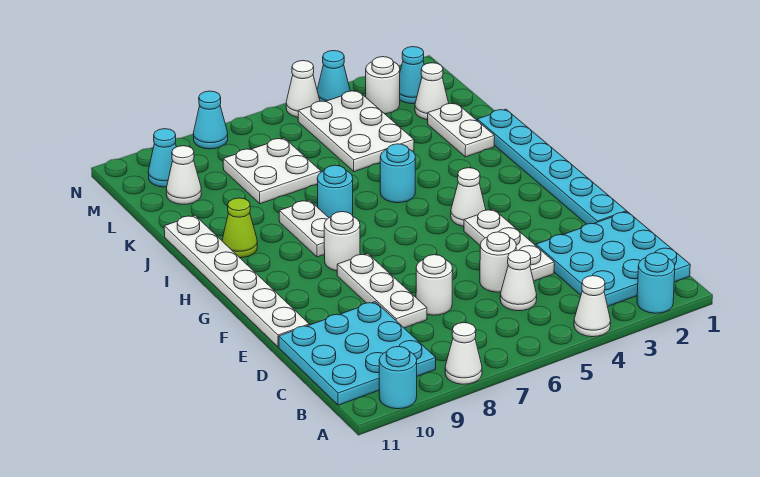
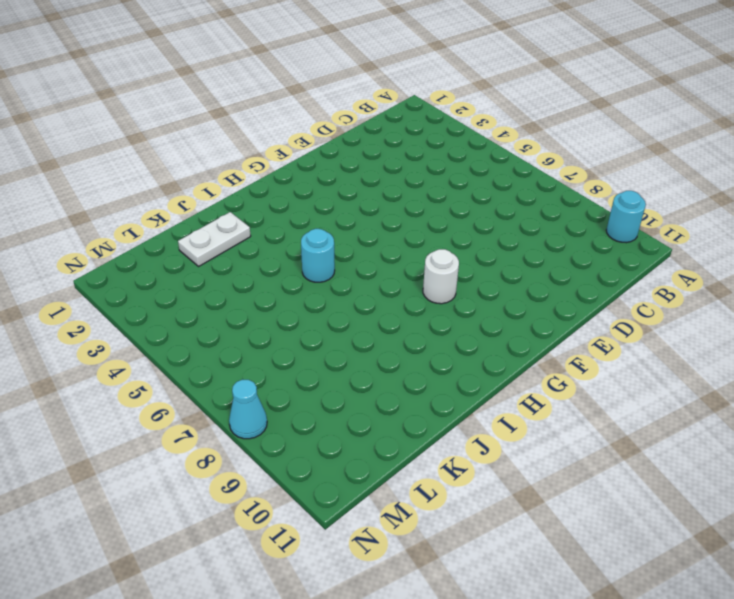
none -> cyan 1x1 round brick [637,253,675,313]
none -> white 1x1 cone [574,276,611,337]
none -> white 1x1 cone [445,323,482,384]
none -> cyan 3x3 plate [536,212,690,306]

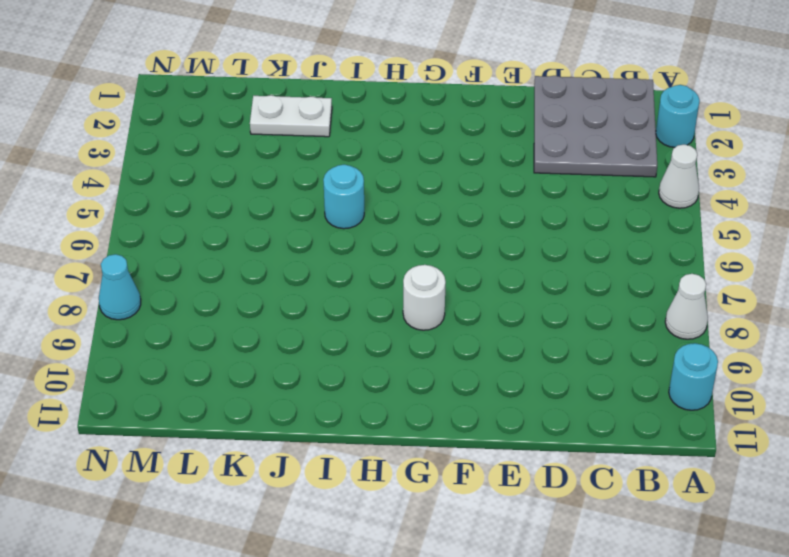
grey 3x3 plate [534,76,657,177] -> cyan 3x3 plate [536,212,690,306]
none -> cyan 3x3 plate [279,302,436,405]
none -> white 1x1 cone [500,250,537,311]
none -> white 1x3 plate [464,209,554,281]
none -> white 1x1 round brick [480,232,516,292]

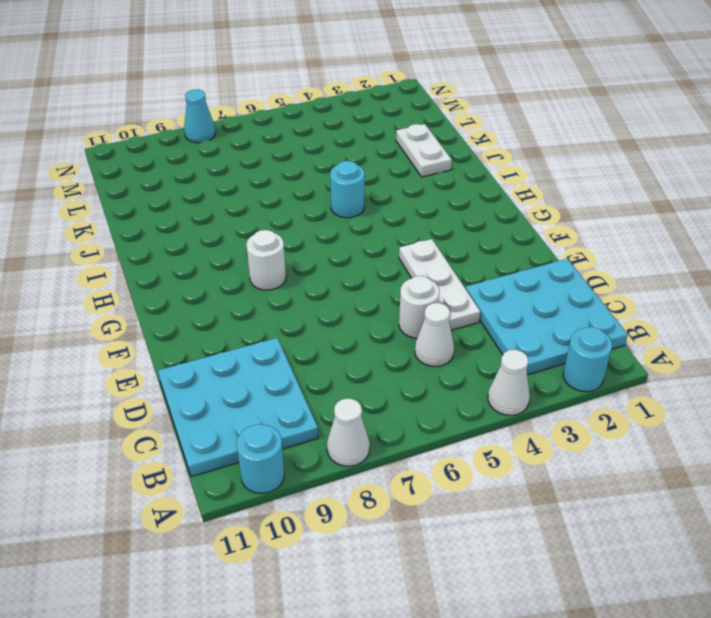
none -> white 1x1 round brick [416,255,453,315]
none -> white 1x3 plate [337,254,427,328]
none -> cyan 1x6 plate [477,109,626,224]
none -> white 1x6 plate [164,215,309,347]

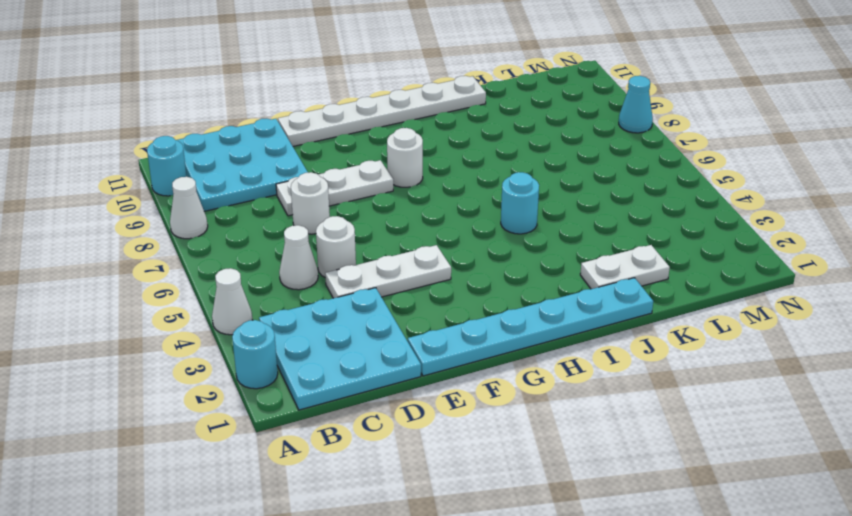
none -> white 1x1 cone [451,168,486,226]
none -> white 1x2 plate [279,200,329,257]
none -> cyan 1x1 round brick [317,165,353,218]
none -> lime 1x1 cone [222,198,257,258]

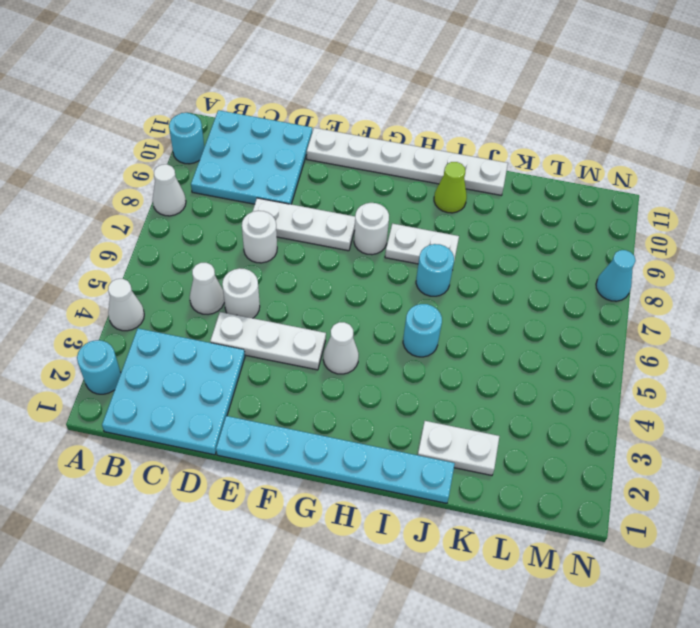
none -> white 2x3 plate [298,91,414,172]
none -> white 2x2 plate [223,138,321,204]
none -> white 1x1 cone [415,63,449,120]
none -> white 1x1 cone [167,146,201,204]

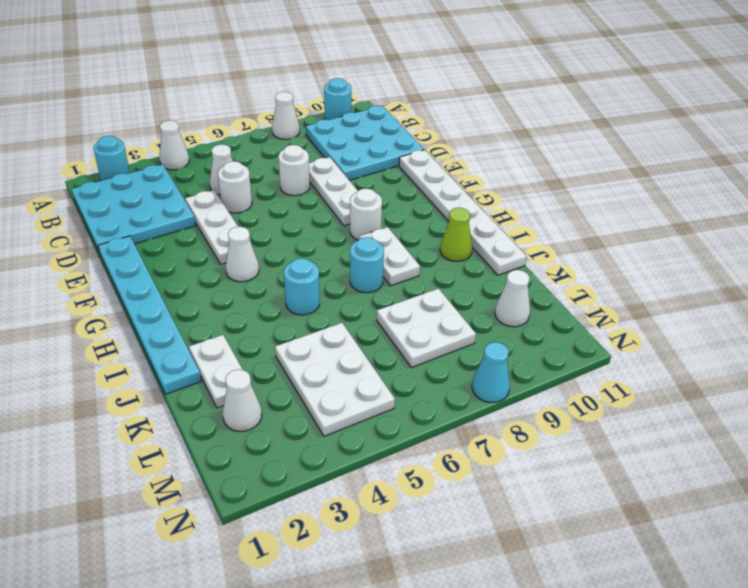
none -> cyan 1x1 cone [400,47,424,104]
none -> white 1x1 round brick [366,57,400,114]
none -> cyan 1x1 cone [148,129,176,187]
none -> cyan 1x1 cone [317,51,350,102]

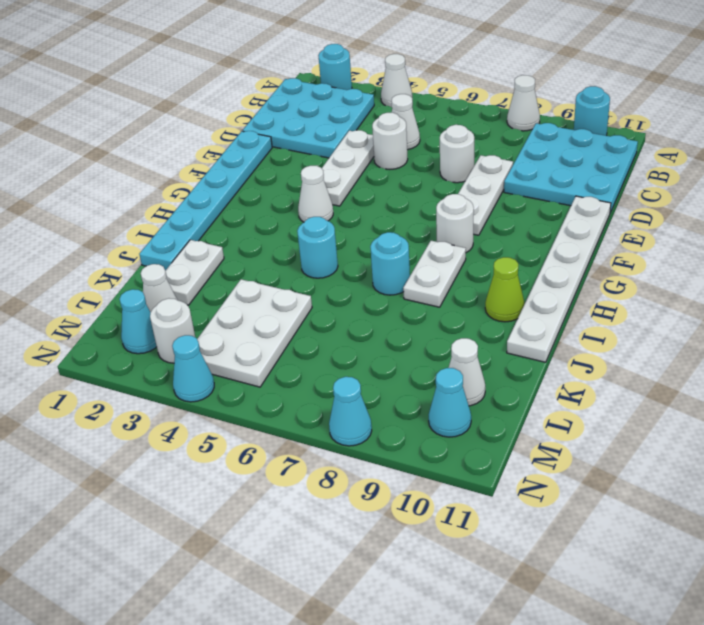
none -> white 2x2 plate [223,138,321,204]
none -> white 1x1 cone [286,61,320,117]

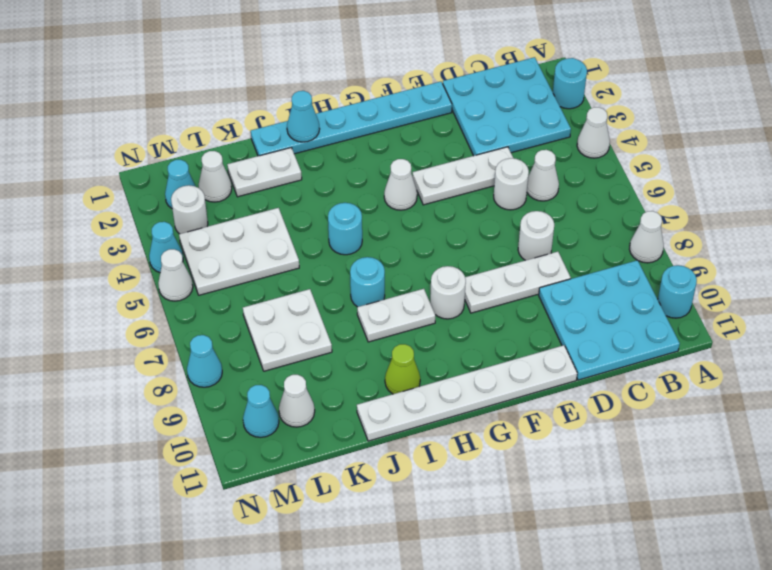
cyan 1x1 cone [287,91,320,142] -> none

